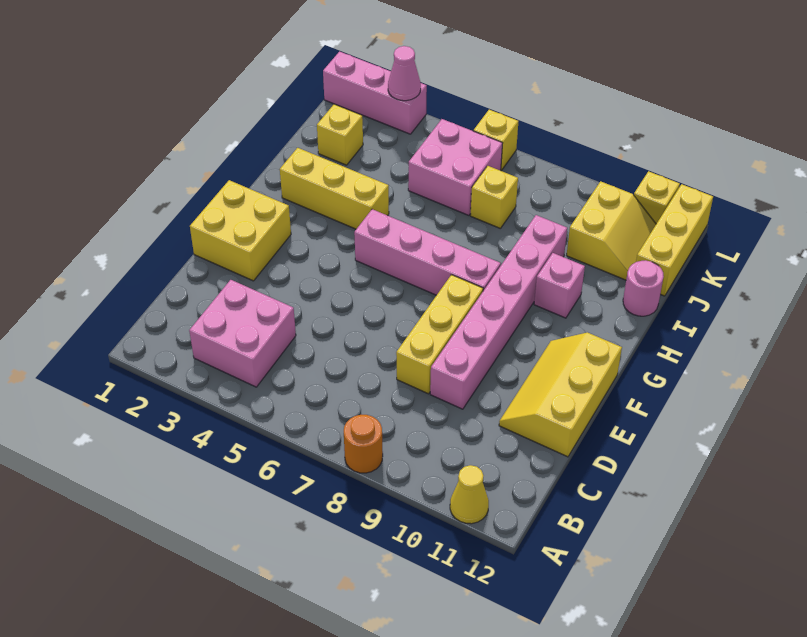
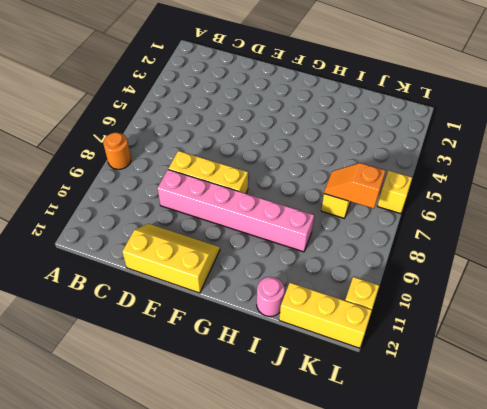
orange 1x2 slope [324,163,385,209] -> none
none -> yellow 1x1 cone [450,465,489,524]
none -> pink 2x2 brick [189,280,296,387]
none -> yellow 2x2 brick [190,180,291,281]

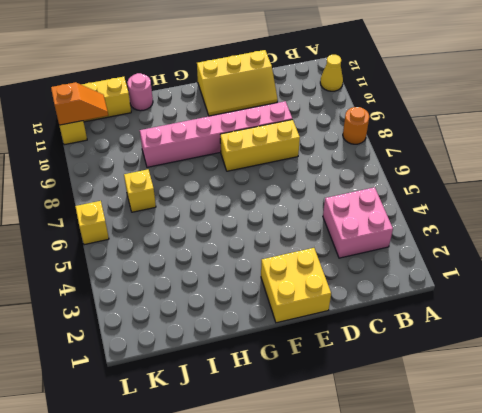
orange 1x2 slope [51,82,108,125] -> none
none -> pink 1x4 brick [354,209,501,295]
none -> yellow 1x3 brick [280,148,389,229]
none -> pink 1x1 brick [534,253,585,318]

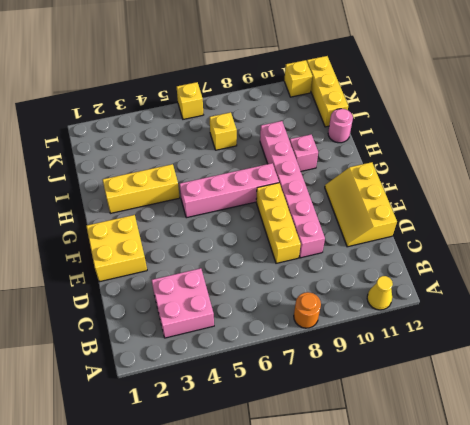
none -> yellow 1x1 brick [317,104,363,165]
none -> pink 2x2 brick [408,119,502,215]
none -> yellow 2x2 slope [567,181,656,280]

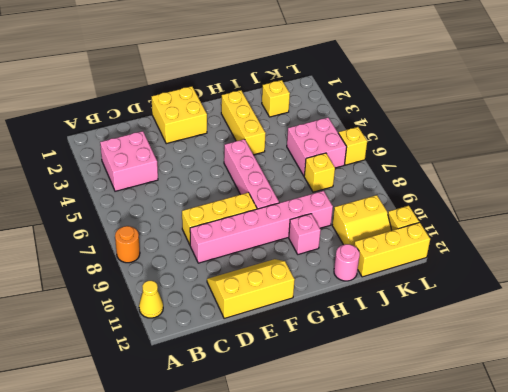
none -> pink 1x3 brick [323,52,427,134]
none -> pink 1x1 cone [388,46,421,101]

